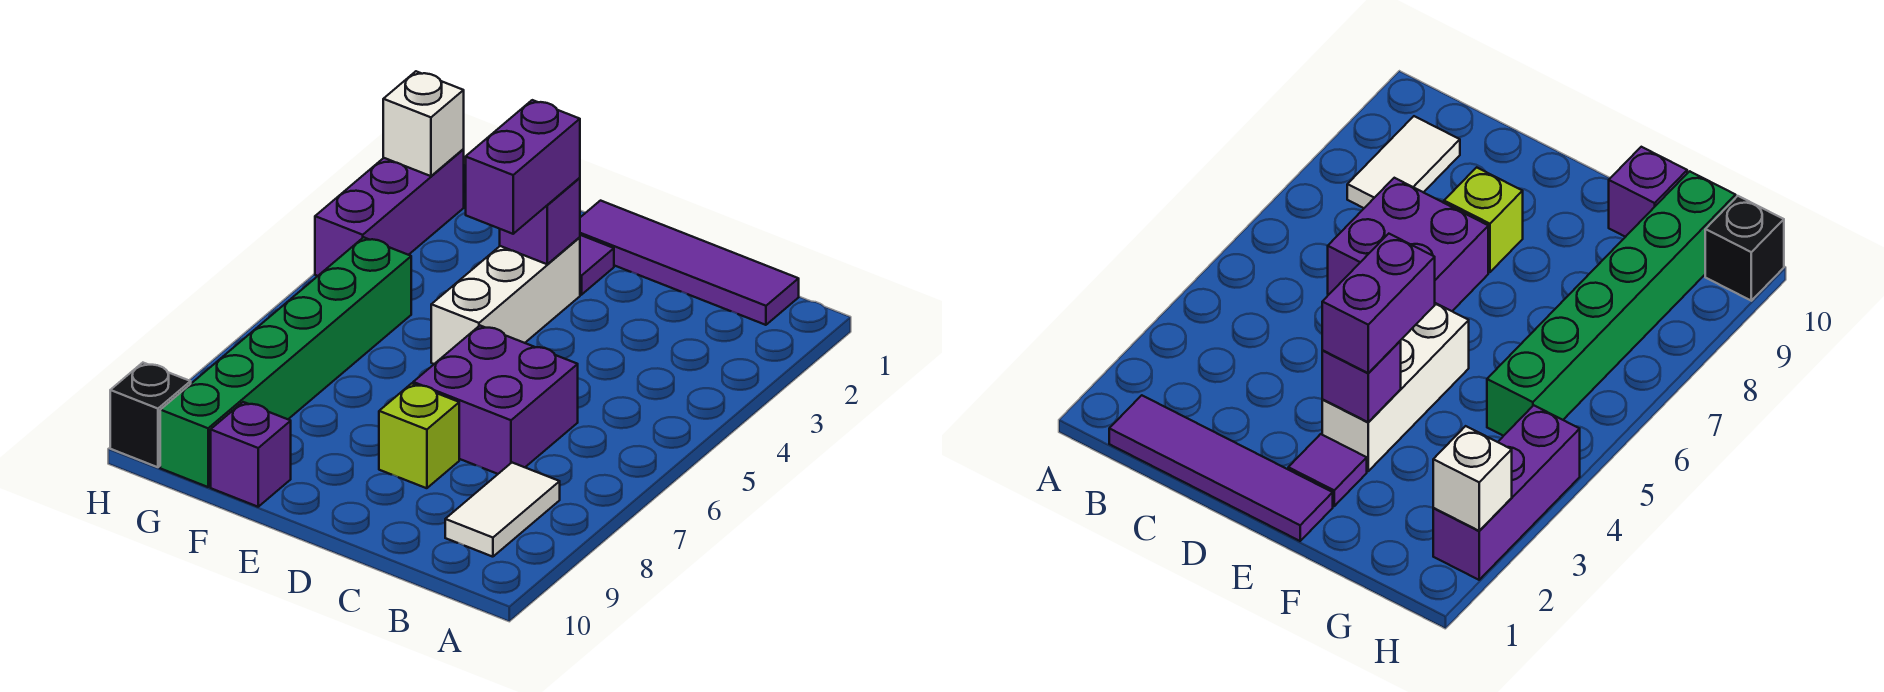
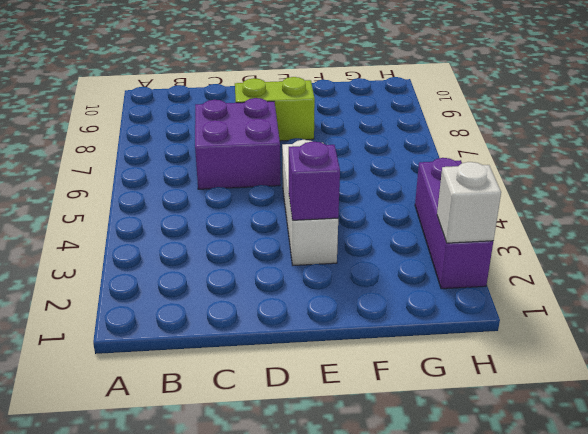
lime 1x2 brick [235,77,315,141] -> lime 1x1 brick [379,383,459,488]
none -> purple 1x4 tile [580,201,799,325]
none -> white 1x2 tile [445,463,560,557]
none -> purple 1x1 tile [580,235,614,295]

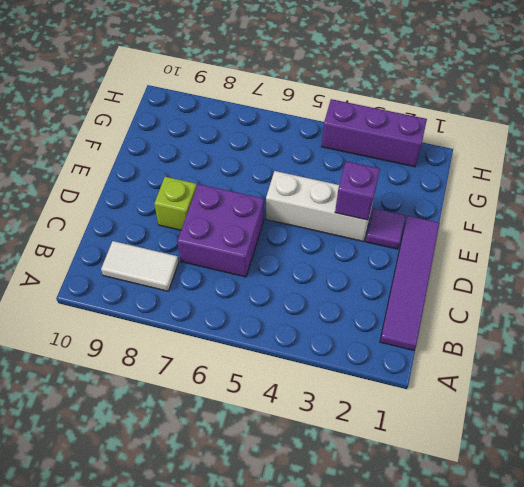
none -> purple 1x1 brick [211,402,291,507]
none -> green 1x6 brick [160,237,411,487]
none -> black 1x1 brick [110,363,191,467]

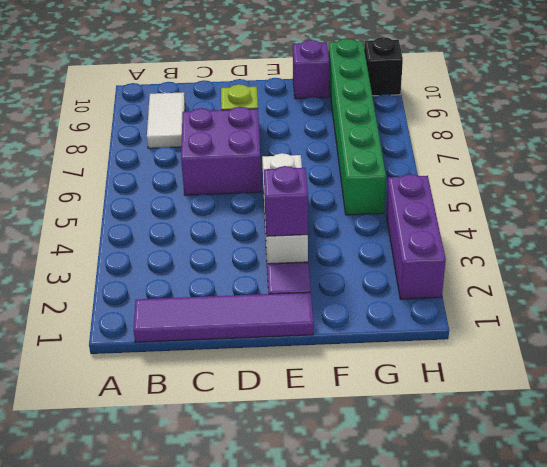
none -> white 1x1 brick [383,71,464,176]
none -> purple 1x2 brick [466,100,580,234]

